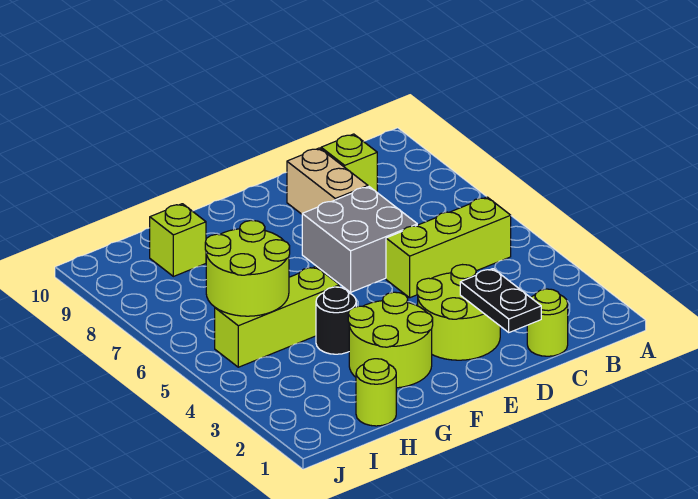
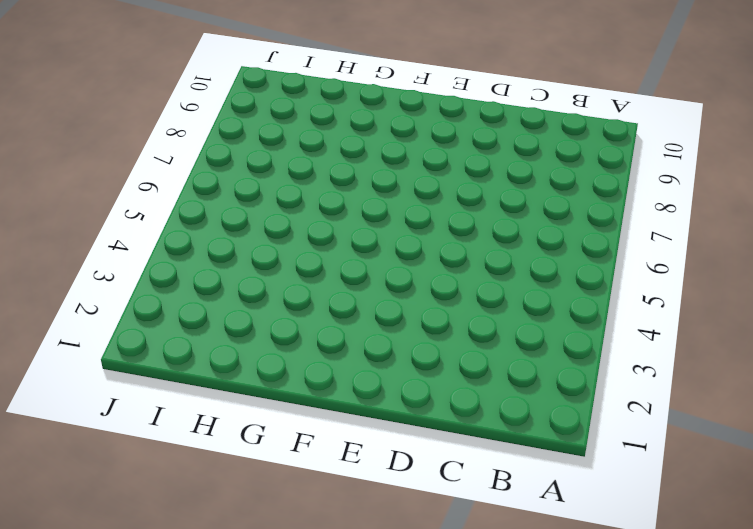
none -> lime 1x3 brick [386,197,511,298]
none -> lime 1x1 round brick [527,289,568,356]
none -> lime 1x1 brick [321,134,377,192]

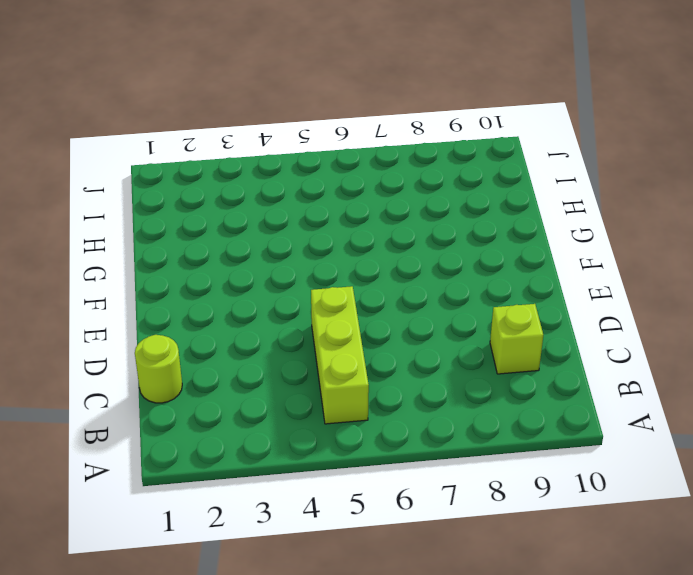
none -> lime 2x2 round brick [417,265,500,360]
none -> grey 2x2 brick [302,187,417,292]
none -> tan 1x2 brick [287,148,368,214]

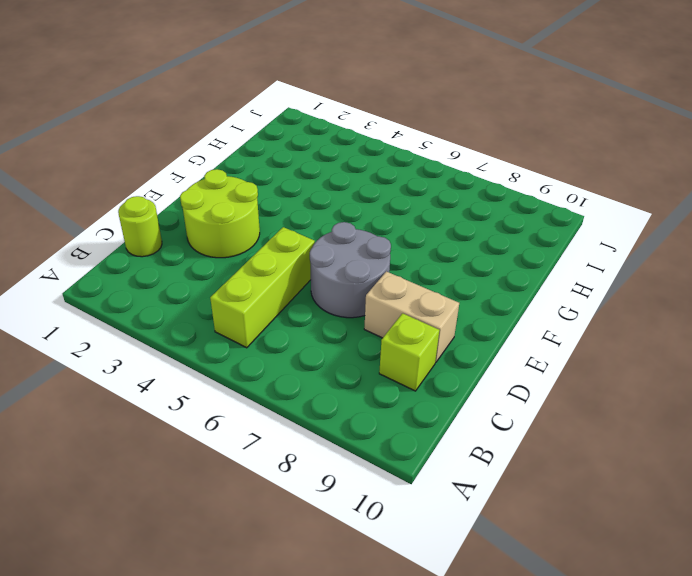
grey 2x2 round brick [310,222,391,318] -> grey 2x2 brick [302,187,417,292]
none -> lime 2x2 round brick [348,292,433,388]
none -> black 1x1 round brick [316,287,356,354]
none -> lime 1x3 brick [215,267,339,367]

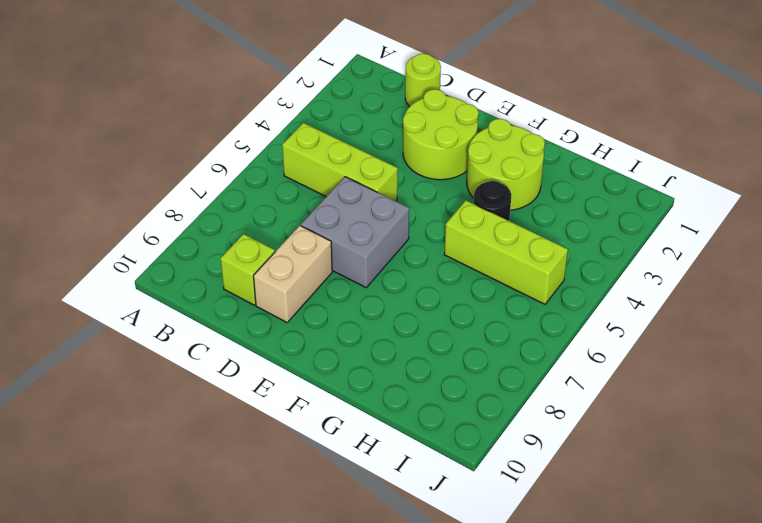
none -> lime 1x1 round brick [356,359,396,426]
none -> lime 1x1 brick [150,204,206,276]
none -> black 1x2 plate [460,269,541,332]

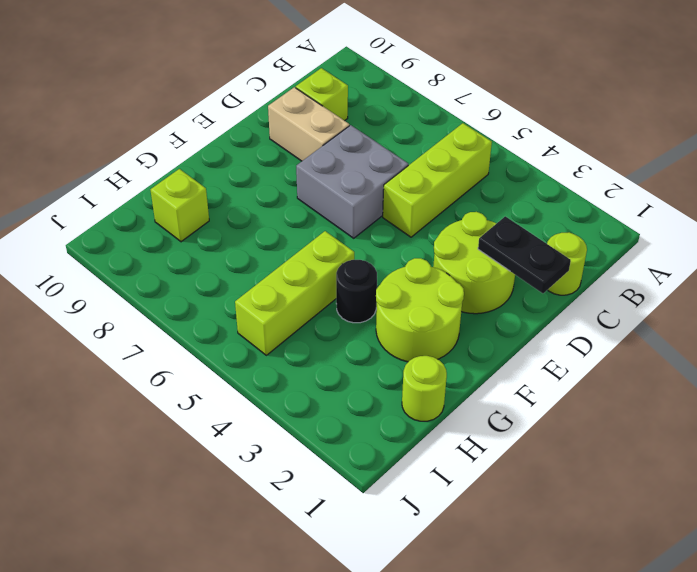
none -> lime 2x2 round brick [205,220,290,316]

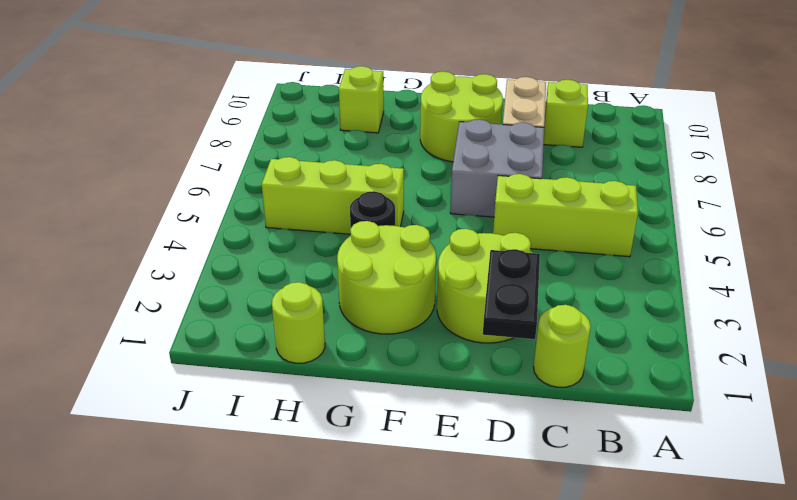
lime 2x2 round brick [420,72,503,162] -> lime 2x2 round brick moved to [205,220,290,316]

